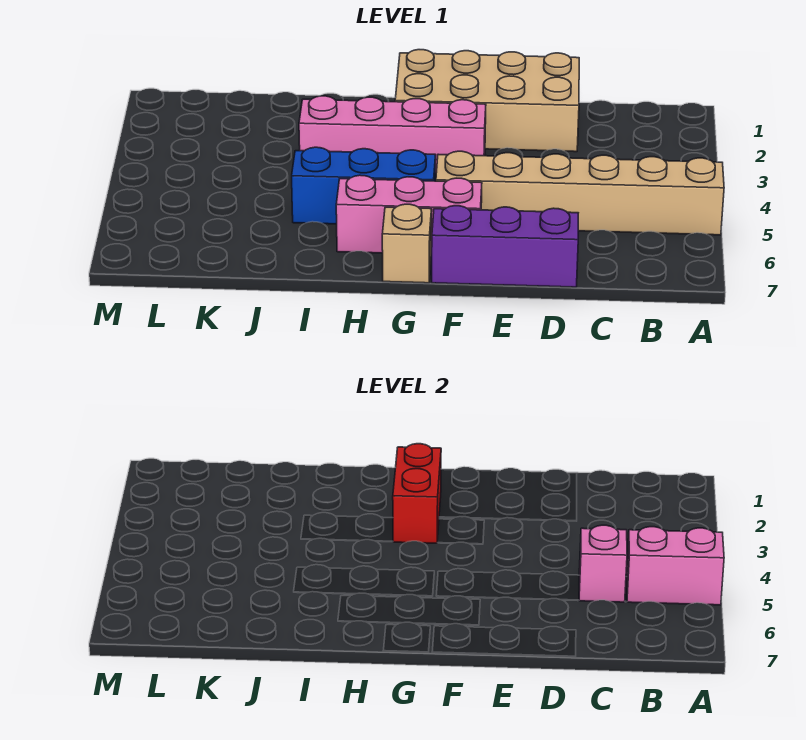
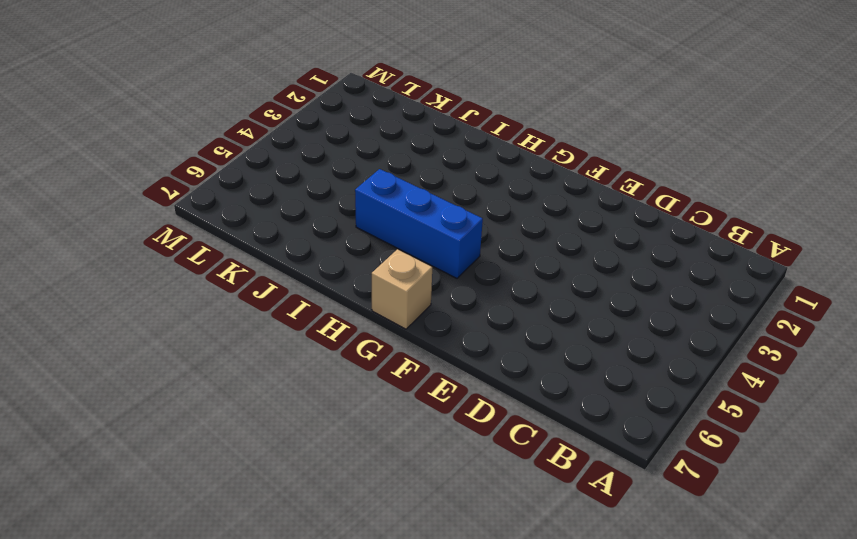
none -> tan 1x6 brick [436,151,724,235]
none -> tan 2x4 brick [395,50,579,152]

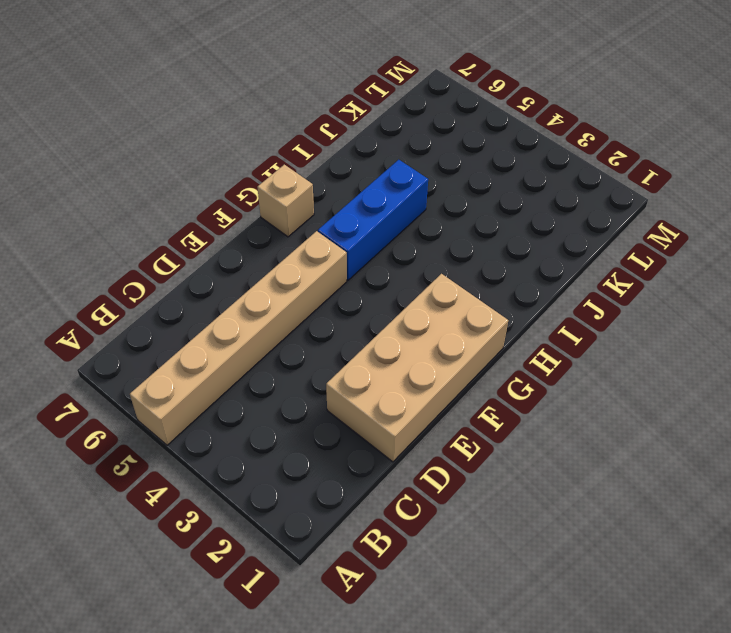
none -> purple 1x3 brick [431,206,578,287]
none -> pink 1x4 brick [299,96,486,173]

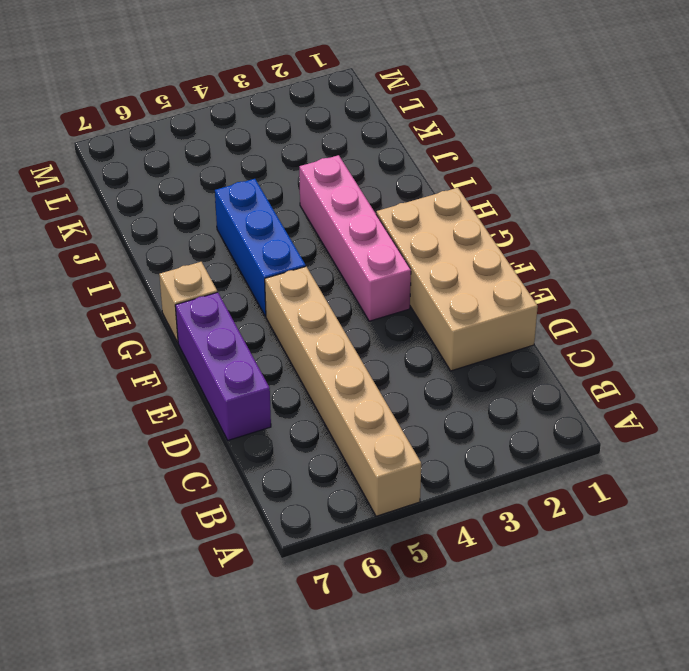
none -> pink 1x3 brick [336,175,482,254]
none -> pink 1x2 brick [627,527,724,605]

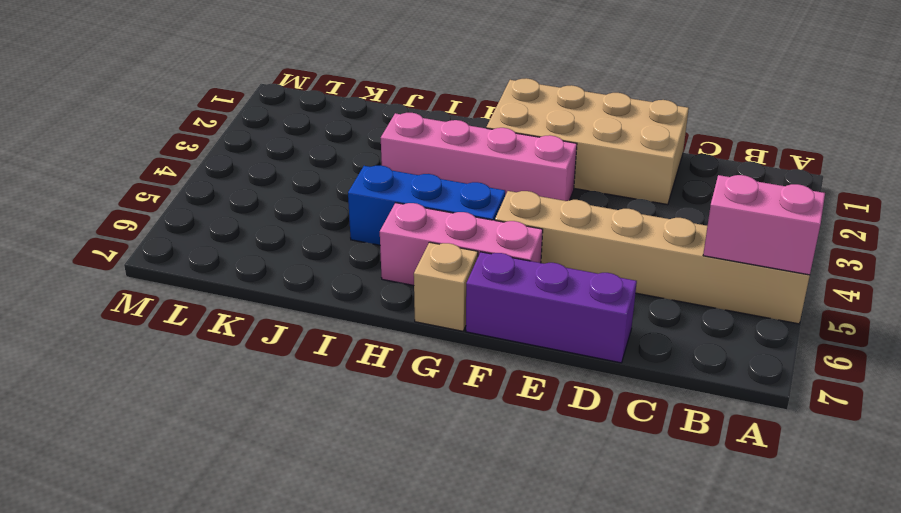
none -> pink 1x1 brick [579,525,627,602]
none -> red 1x2 brick [393,444,441,543]

